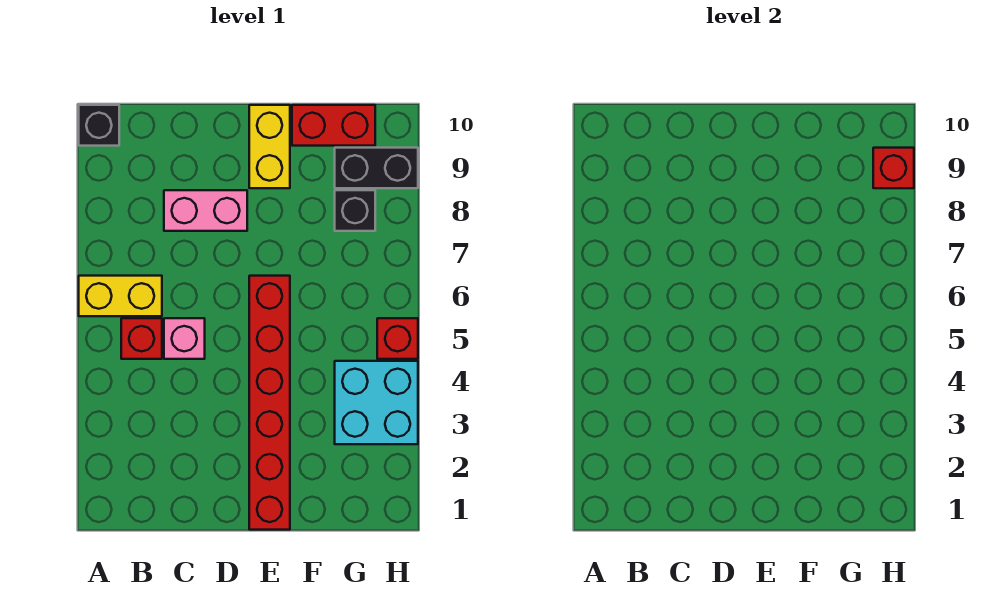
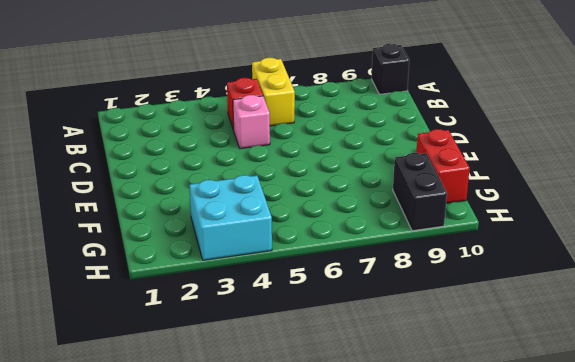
none -> pink 1x2 brick [164,190,247,231]
none -> red 1x6 brick [249,276,290,530]
none -> yellow 1x2 brick [249,105,290,188]

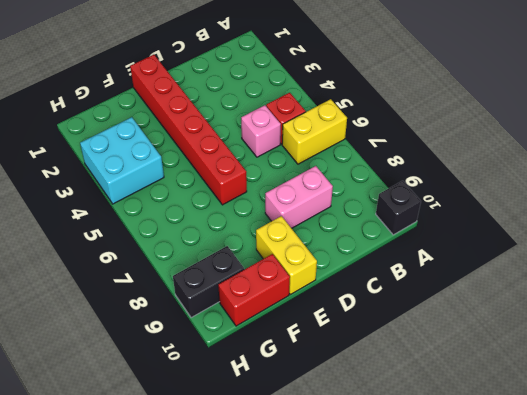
none -> black 1x1 brick [335,190,375,231]
none -> red 1x1 brick [377,318,418,359]
none -> red 1x1 brick [873,148,914,188]

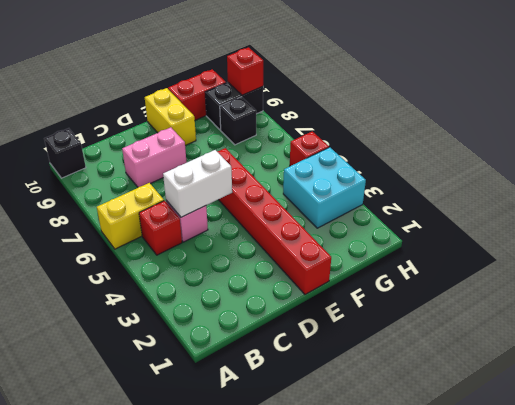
white 1x2 brick [163,150,232,217] -> none

